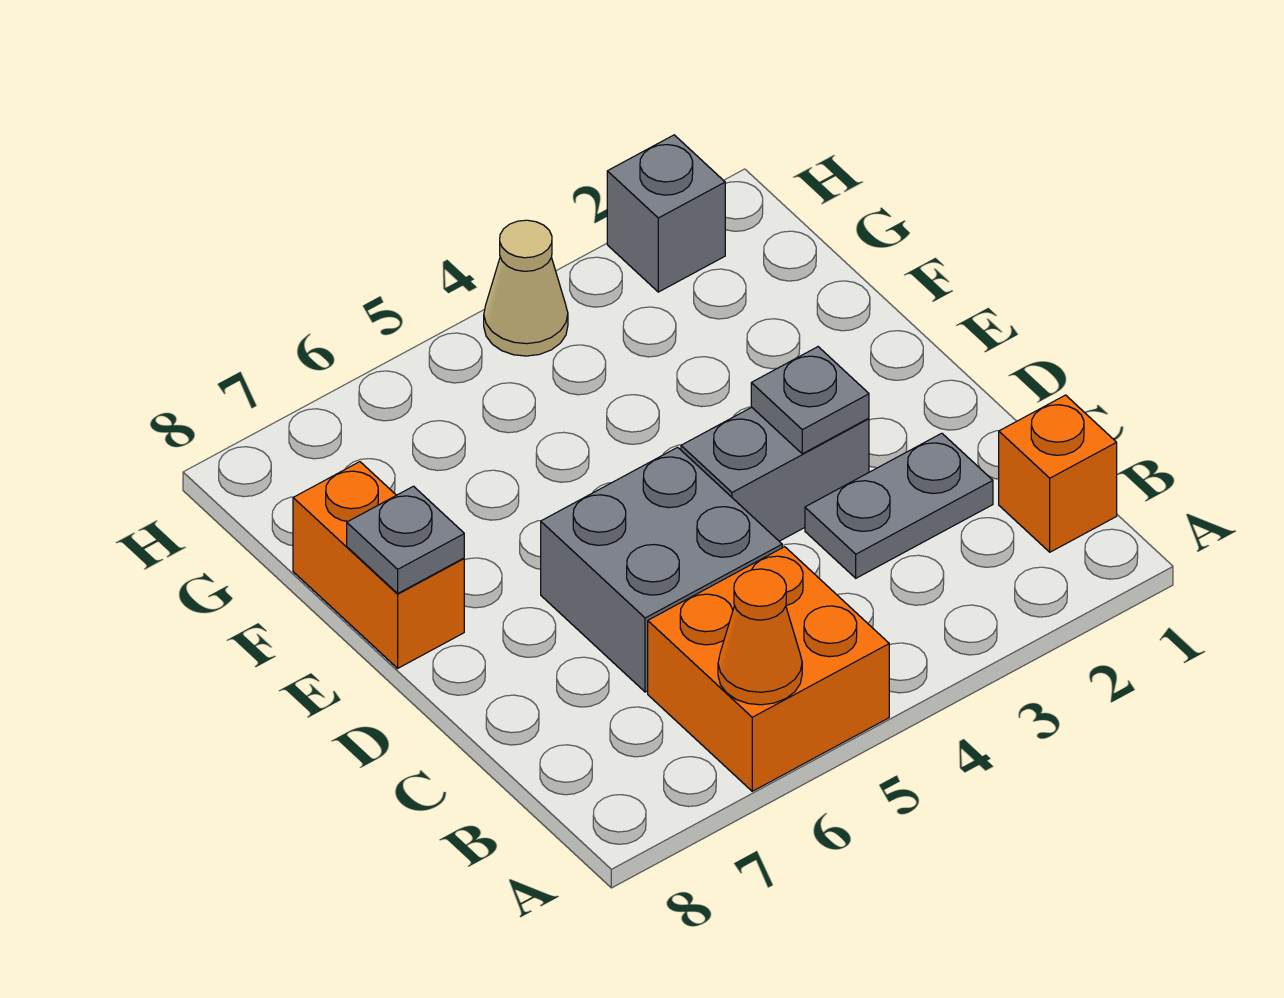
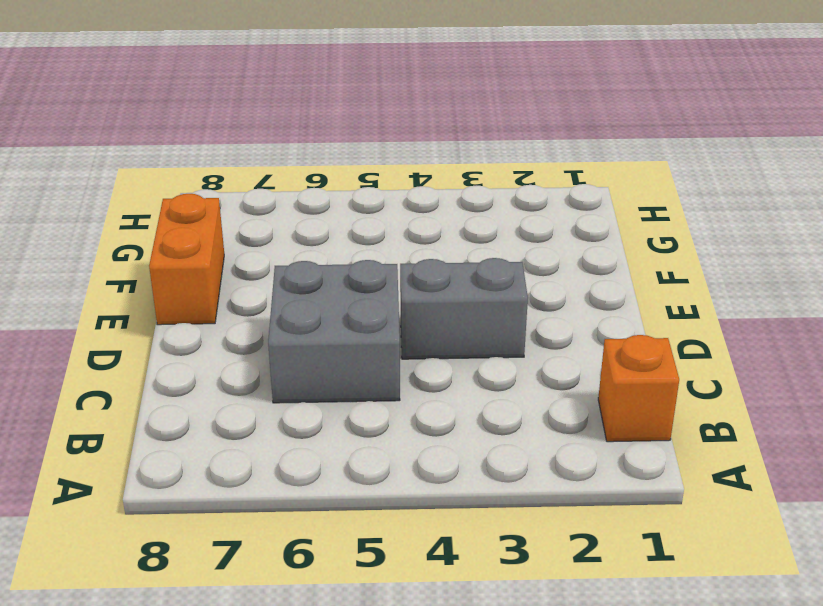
none -> orange 2x2 brick [648,547,889,791]
none -> grey 1x2 plate [805,433,993,578]

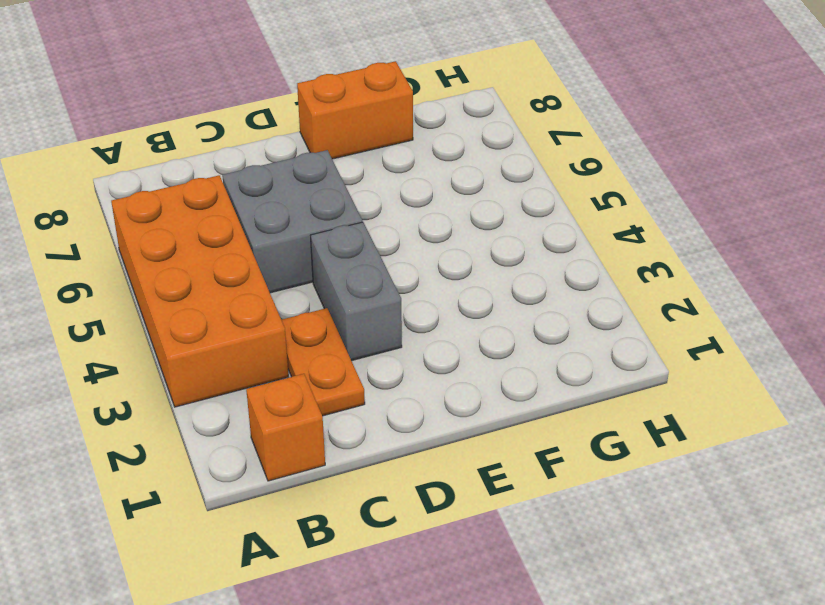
orange 2x4 brick [111,175,289,407] -> orange 2x2 brick [648,547,889,791]
orange 1x2 plate [282,308,365,416] -> grey 1x2 plate [805,433,993,578]
none -> grey 1x1 brick [607,135,725,292]
none -> tan 1x1 cone [484,220,568,356]

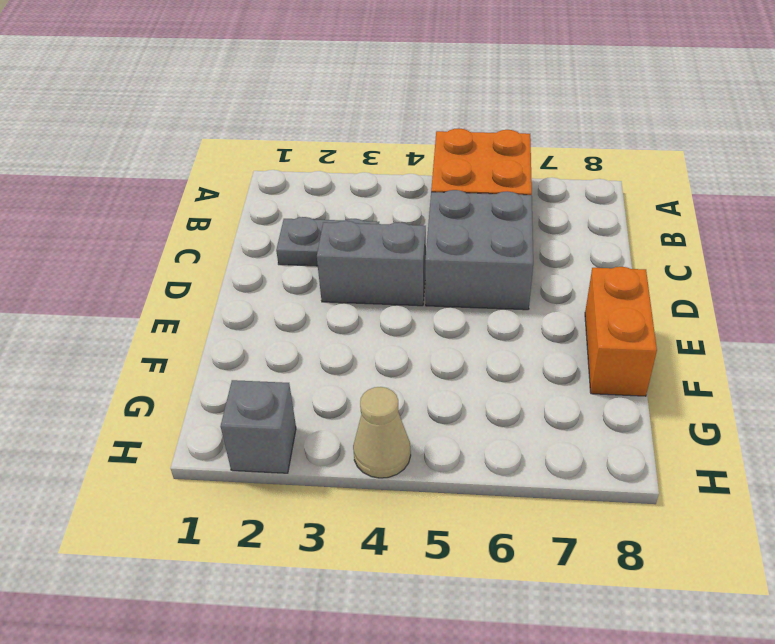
none -> orange 1x1 brick [999,395,1117,552]
none -> orange 1x1 cone [718,569,802,705]

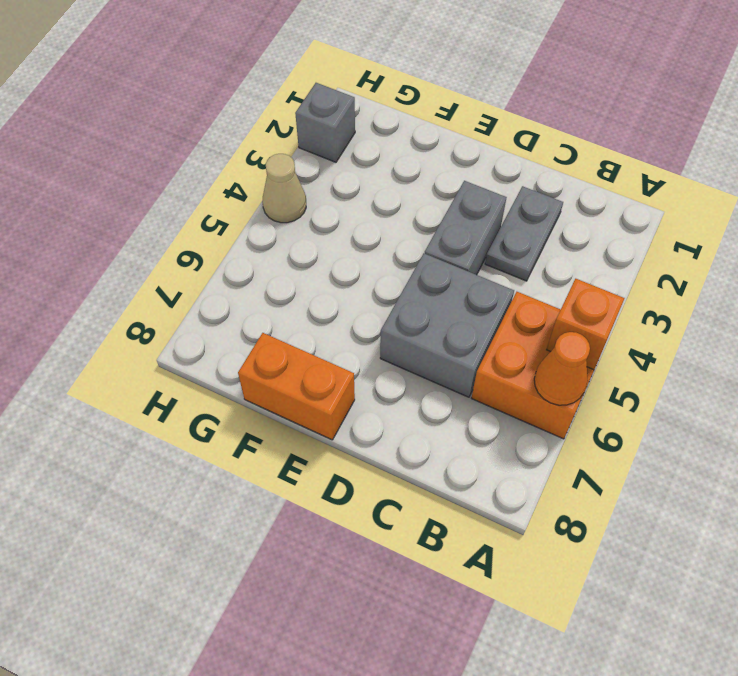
orange 1x1 brick [547,279,625,370] -> orange 1x1 brick moved to [999,395,1117,552]
none -> grey 1x1 plate [751,347,869,454]
none -> grey 1x1 plate [347,486,464,593]

